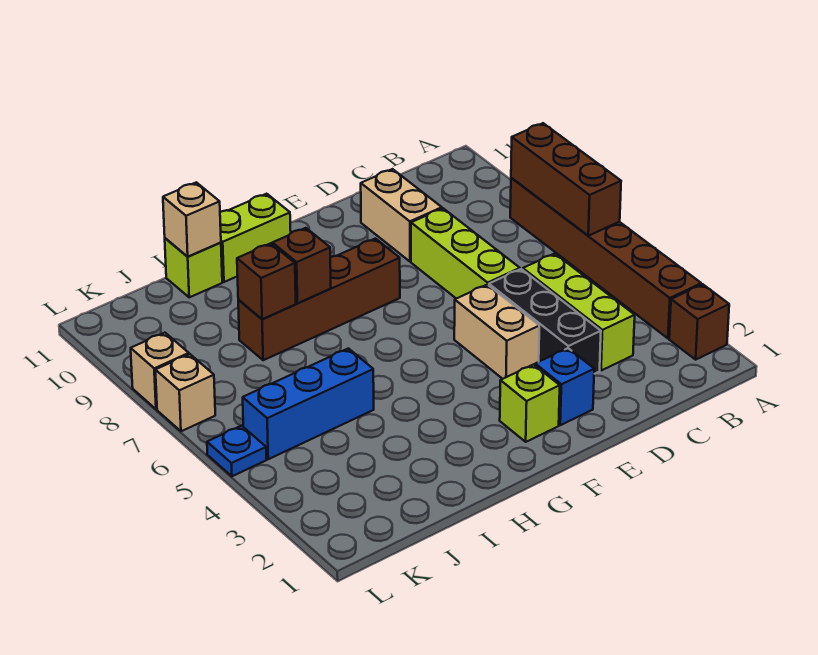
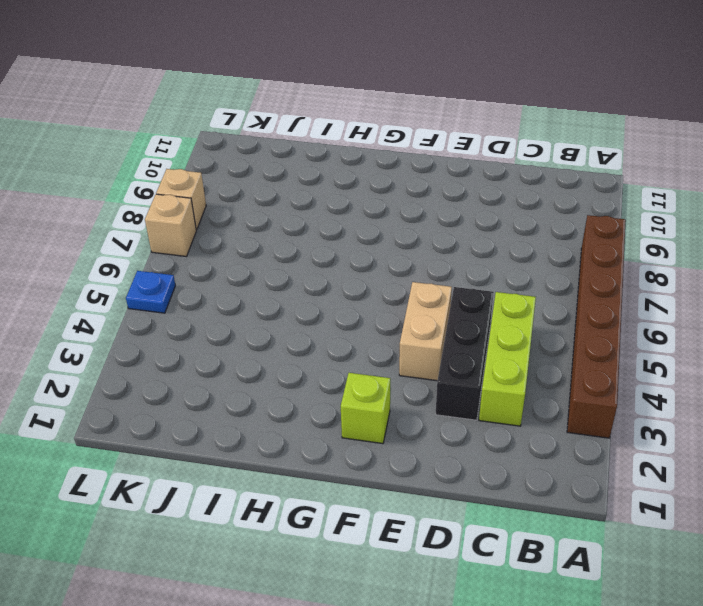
none -> brown 1x1 brick [669,284,729,360]
none -> lime 1x3 brick [411,208,520,299]
none -> tan 1x2 brick [361,169,442,261]

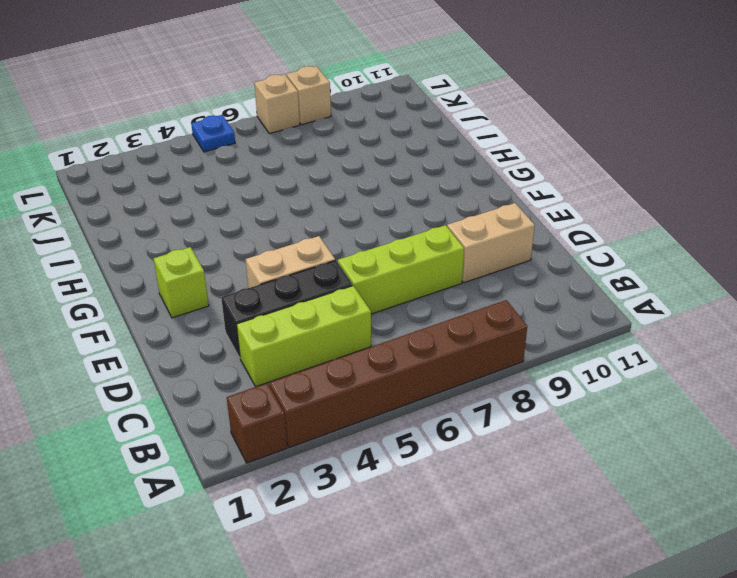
none -> blue 1x1 brick [535,348,594,425]
none -> brown 1x4 brick [238,239,400,360]
none -> lime 1x2 brick [220,194,291,282]

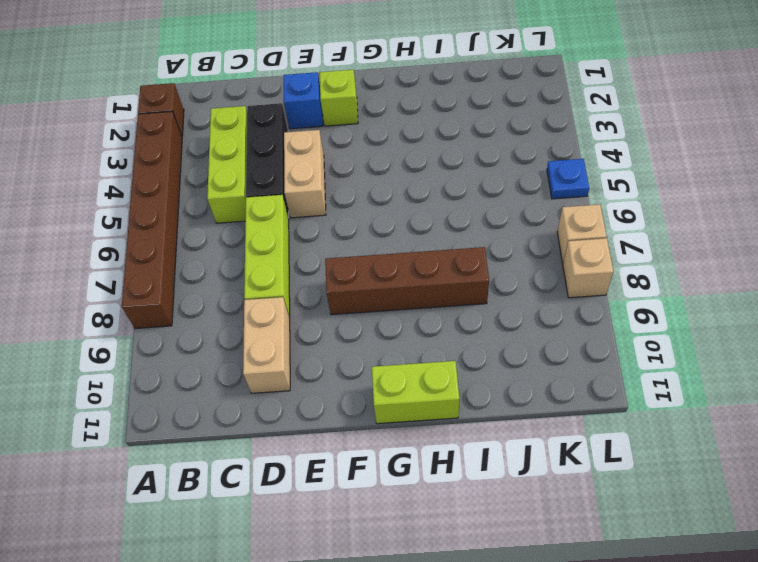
none -> blue 1x3 brick [243,348,374,459]
none -> lime 1x1 brick [165,238,222,297]
none -> brown 1x3 brick [511,123,621,236]

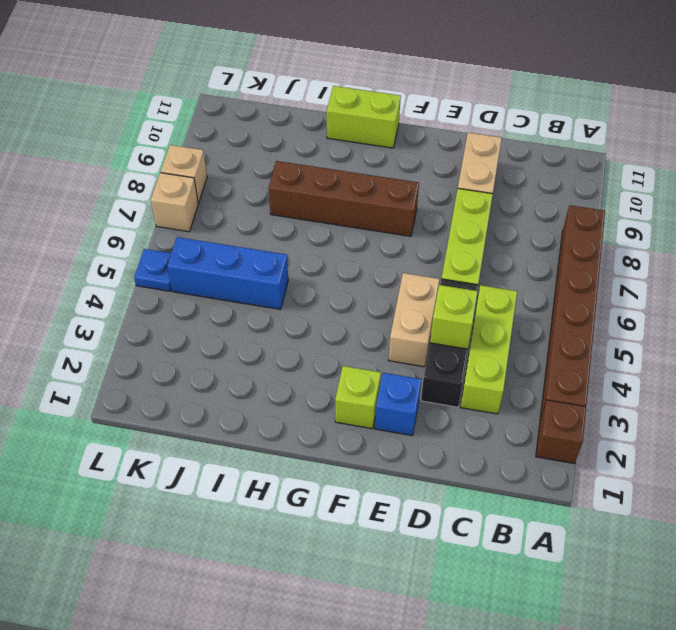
lime 1x1 brick [430,285,478,349] -> lime 1x1 brick moved to [165,238,222,297]
none -> brown 1x3 brick [511,123,621,236]
none -> brown 1x1 brick [272,228,331,303]
none -> brown 1x1 brick [237,243,296,319]

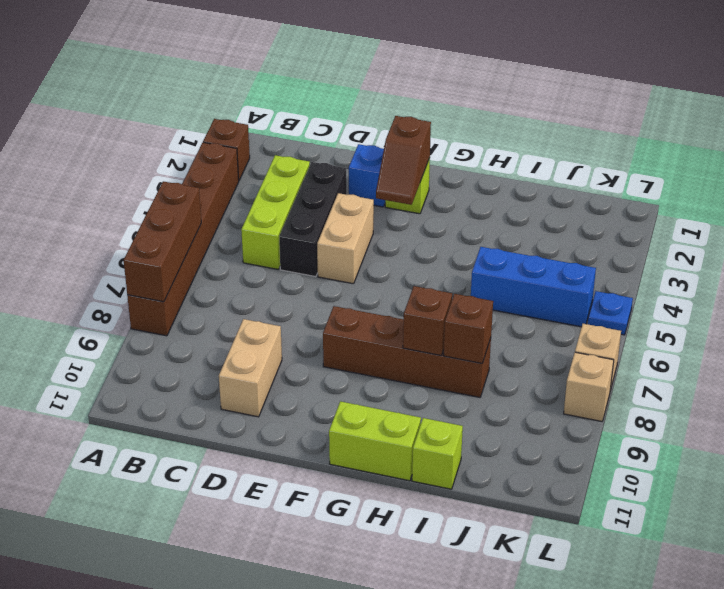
brown 1x2 slope [376,116,431,205] -> none
none -> lime 1x3 brick [411,208,520,299]
none -> tan 1x1 brick [163,182,221,257]

